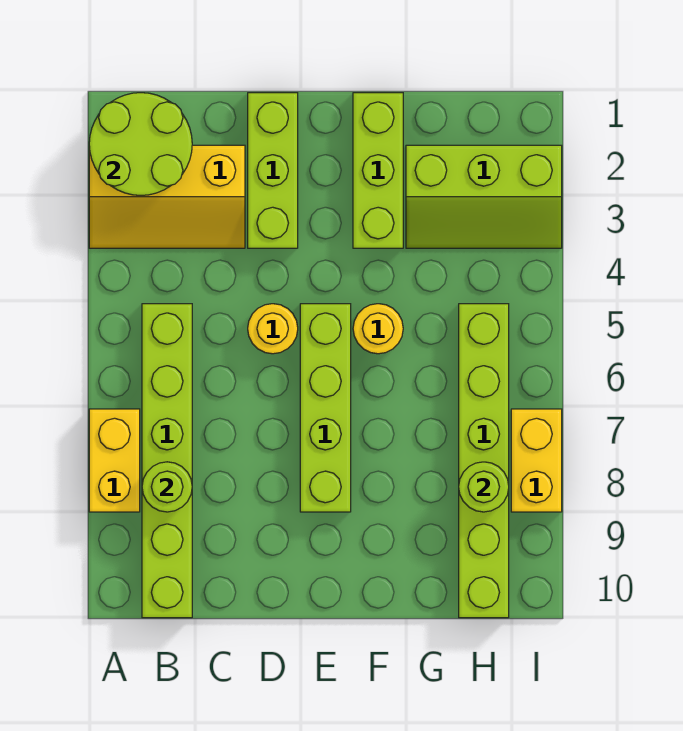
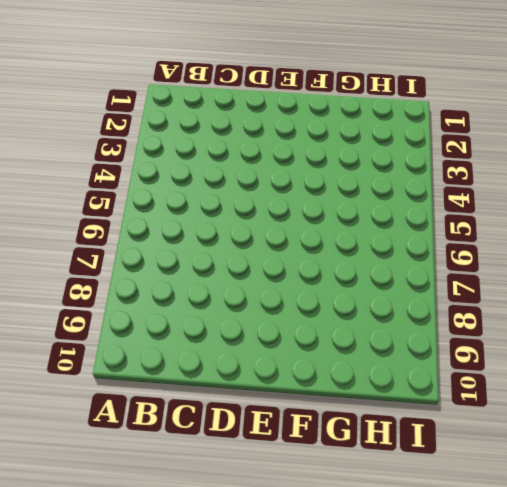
none -> yellow 2x3 slope [89,145,245,248]
none -> yellow 1x2 brick [89,409,140,512]
none -> lime 1x6 brick [142,304,192,618]

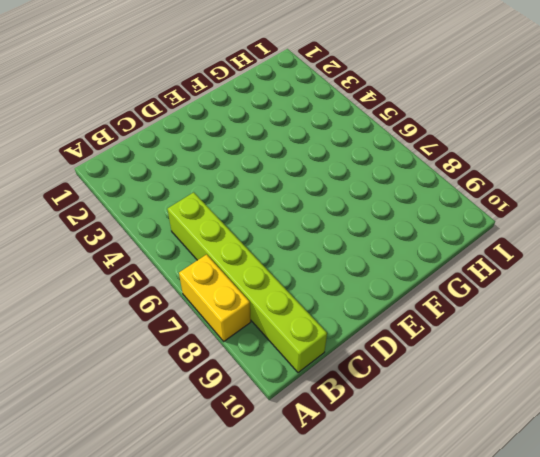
none -> yellow 2x3 slope [89,145,245,248]
none -> lime 1x3 brick [248,93,298,248]
none -> yellow 1x1 round brick [248,304,298,354]

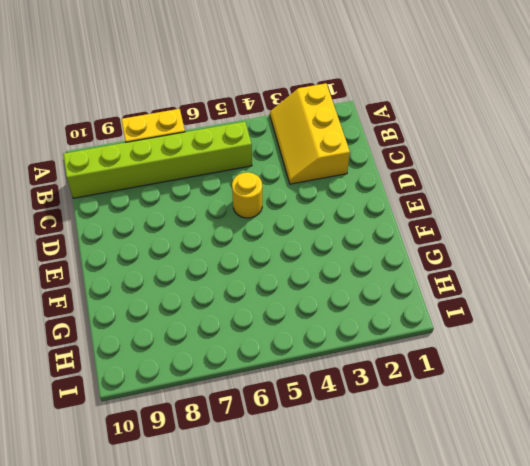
none -> lime 1x3 brick [248,93,298,248]
none -> lime 1x4 brick [300,304,351,512]
none -> lime 1x3 brick [353,93,403,248]

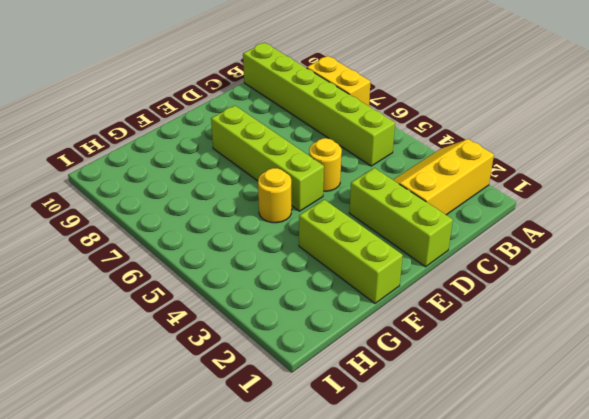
none -> lime 2x3 slope [406,145,562,248]
none -> lime 1x6 brick [459,304,509,618]
none -> yellow 1x2 brick [511,409,562,512]

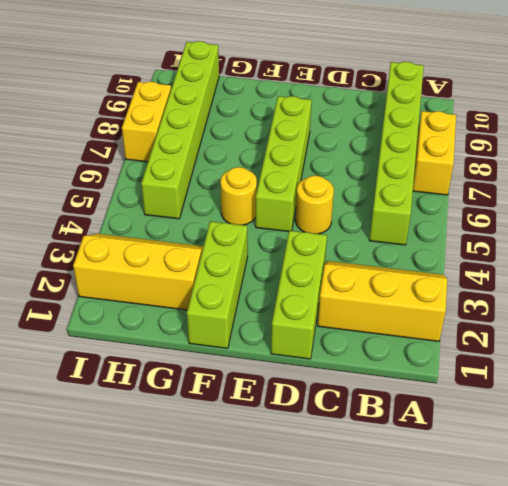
yellow 2x3 slope [73,234,204,310] -> lime 2x3 slope [406,145,562,248]
none -> lime 2x2 round brick [89,93,192,195]
none -> lime 1x1 round brick [142,462,192,512]
none -> lime 1x1 round brick [459,462,509,512]

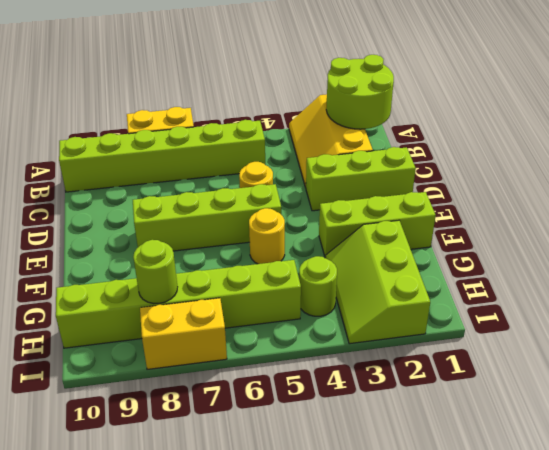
lime 1x1 round brick [299,256,337,316] -> lime 1x1 round brick moved to [142,462,192,512]

